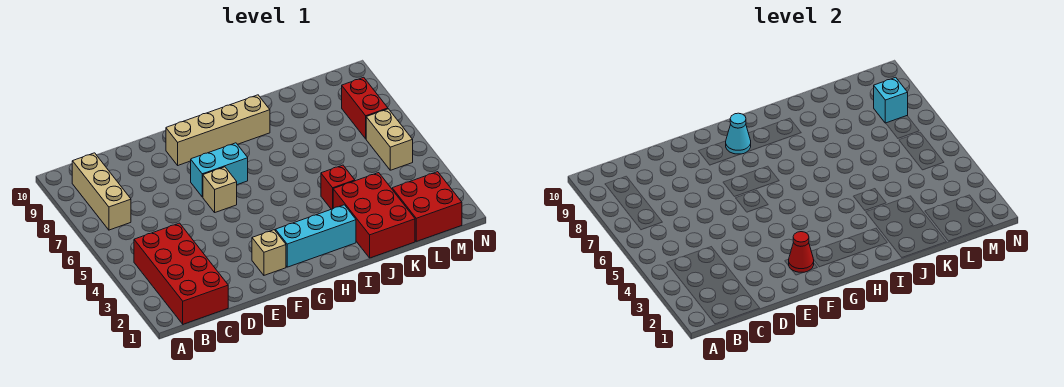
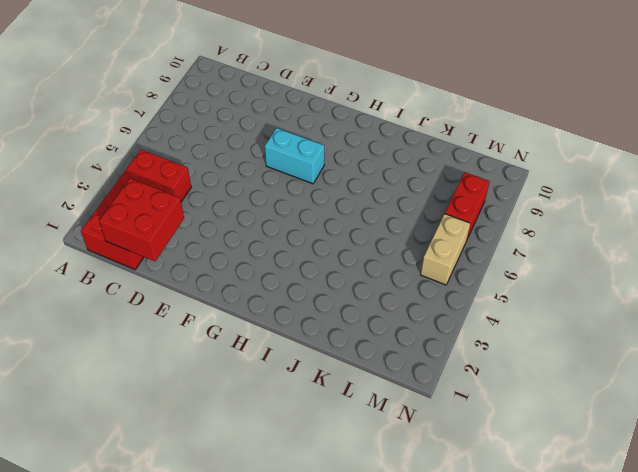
red 2x2 brick [99,178,184,261] -> red 2x2 brick moved to [392,172,462,241]
none -> tan 1x3 brick [72,153,131,230]
none -> tan 1x1 brick [252,230,286,275]
none -> tan 1x1 brick [203,167,237,212]

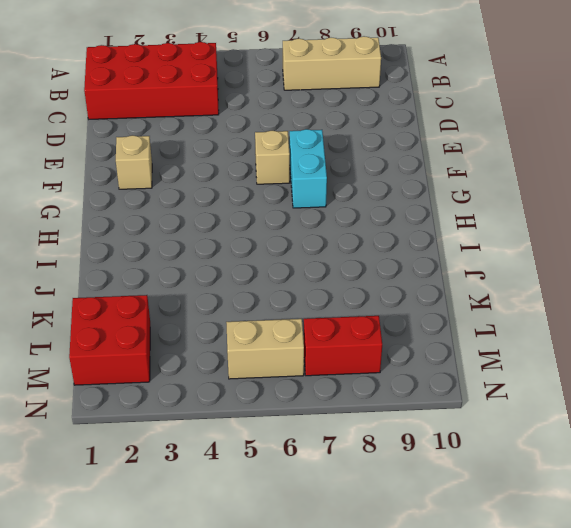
none -> tan 1x4 brick [166,95,270,165]
none -> cyan 1x3 brick [275,205,356,267]
none -> red 2x3 brick [333,173,415,258]

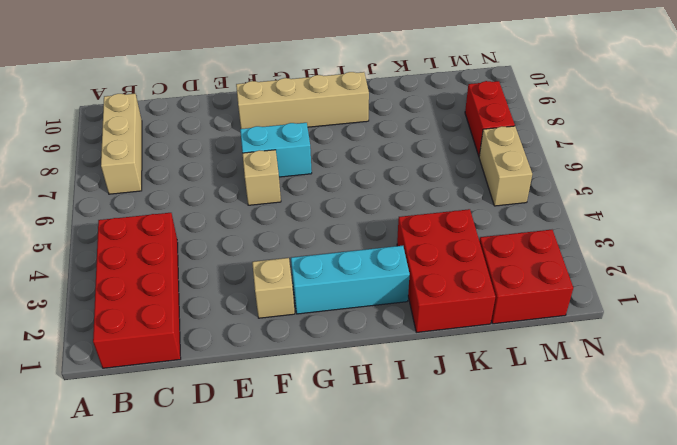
none -> red 1x1 brick [321,165,355,209]
none -> red 1x1 cone [789,232,814,272]
none -> cyan 1x1 cone [726,113,751,154]

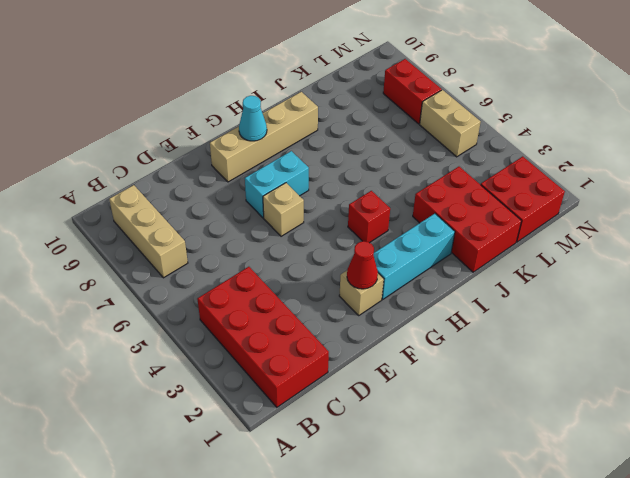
red 1x1 brick [348,191,390,243] -> red 1x1 brick moved to [321,165,355,209]
none -> cyan 1x1 brick [874,77,908,123]

